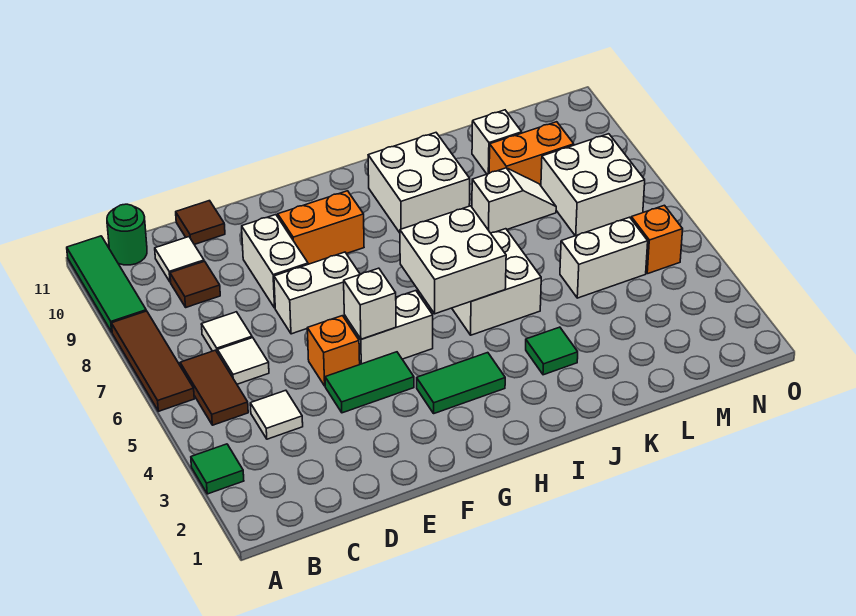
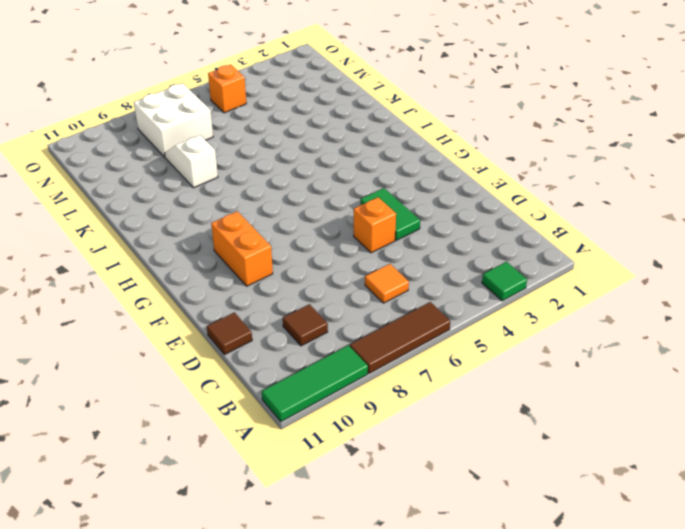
orange 1x1 tile [365,264,409,303] -> white 1x1 tile [218,338,269,384]
none -> brown 1x2 tile [180,350,248,425]
none -> green 1x1 round brick [107,204,147,265]
none -> white 1x1 tile [250,390,303,439]

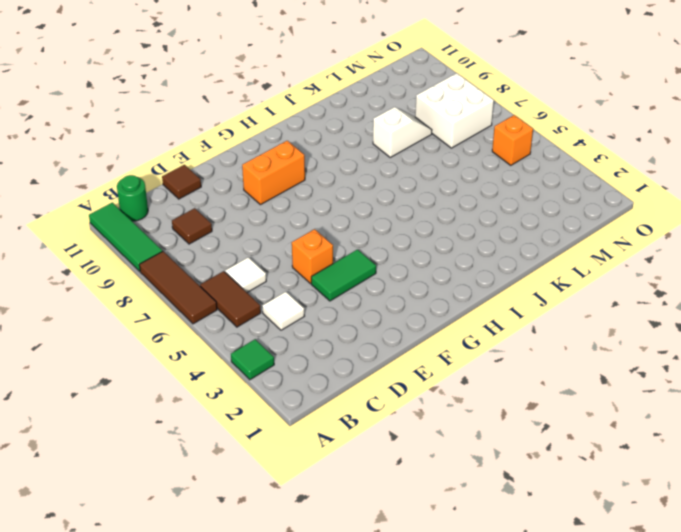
none -> white 1x1 tile [201,312,252,353]
none -> white 1x1 tile [155,237,204,282]
none -> white 1x2 brick [274,252,360,334]

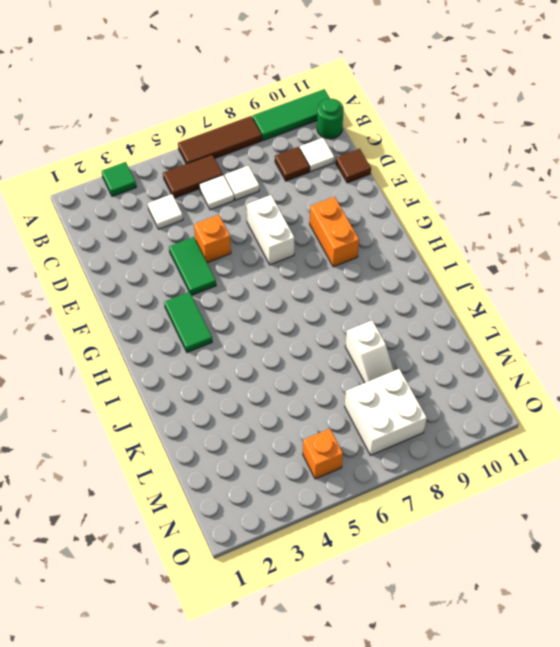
none -> white 1x2 brick [242,215,308,308]
none -> white 1x2 brick [344,291,433,364]
none -> white 2x2 brick [452,229,541,335]

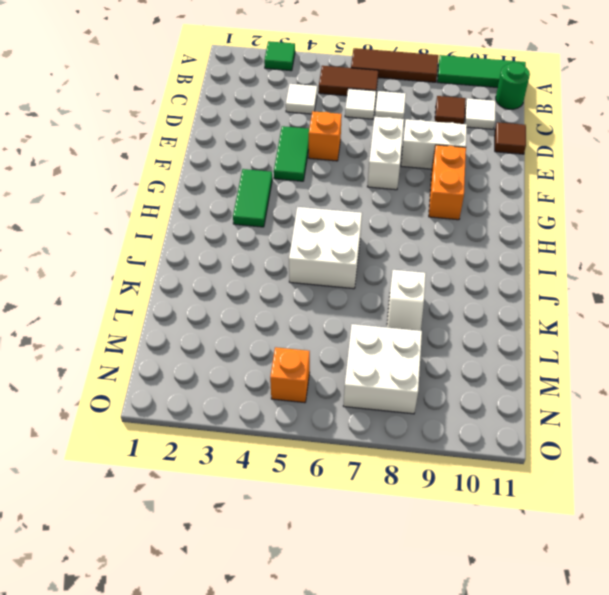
none -> white 1x2 brick [344,291,433,364]
none -> white 2x2 brick [368,133,470,233]
none -> green 1x1 tile [526,327,578,375]

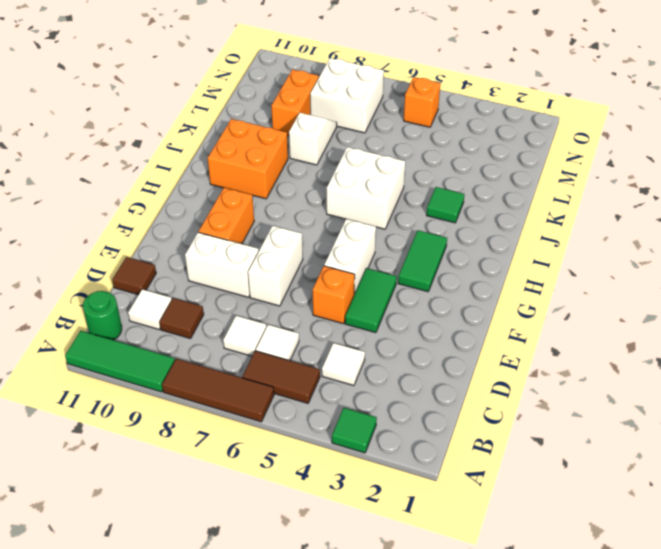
orange 2x2 brick [208,119,288,199] -> white 2x2 brick [368,133,470,233]
none -> white 1x2 brick [560,217,648,298]
none -> white 1x1 brick [472,110,522,174]
none -> white 1x1 brick [344,268,396,339]

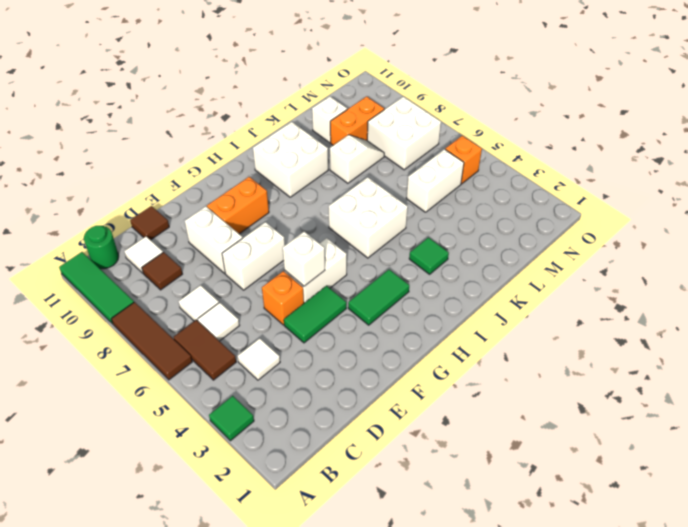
none -> white 2x2 brick [400,206,506,314]

